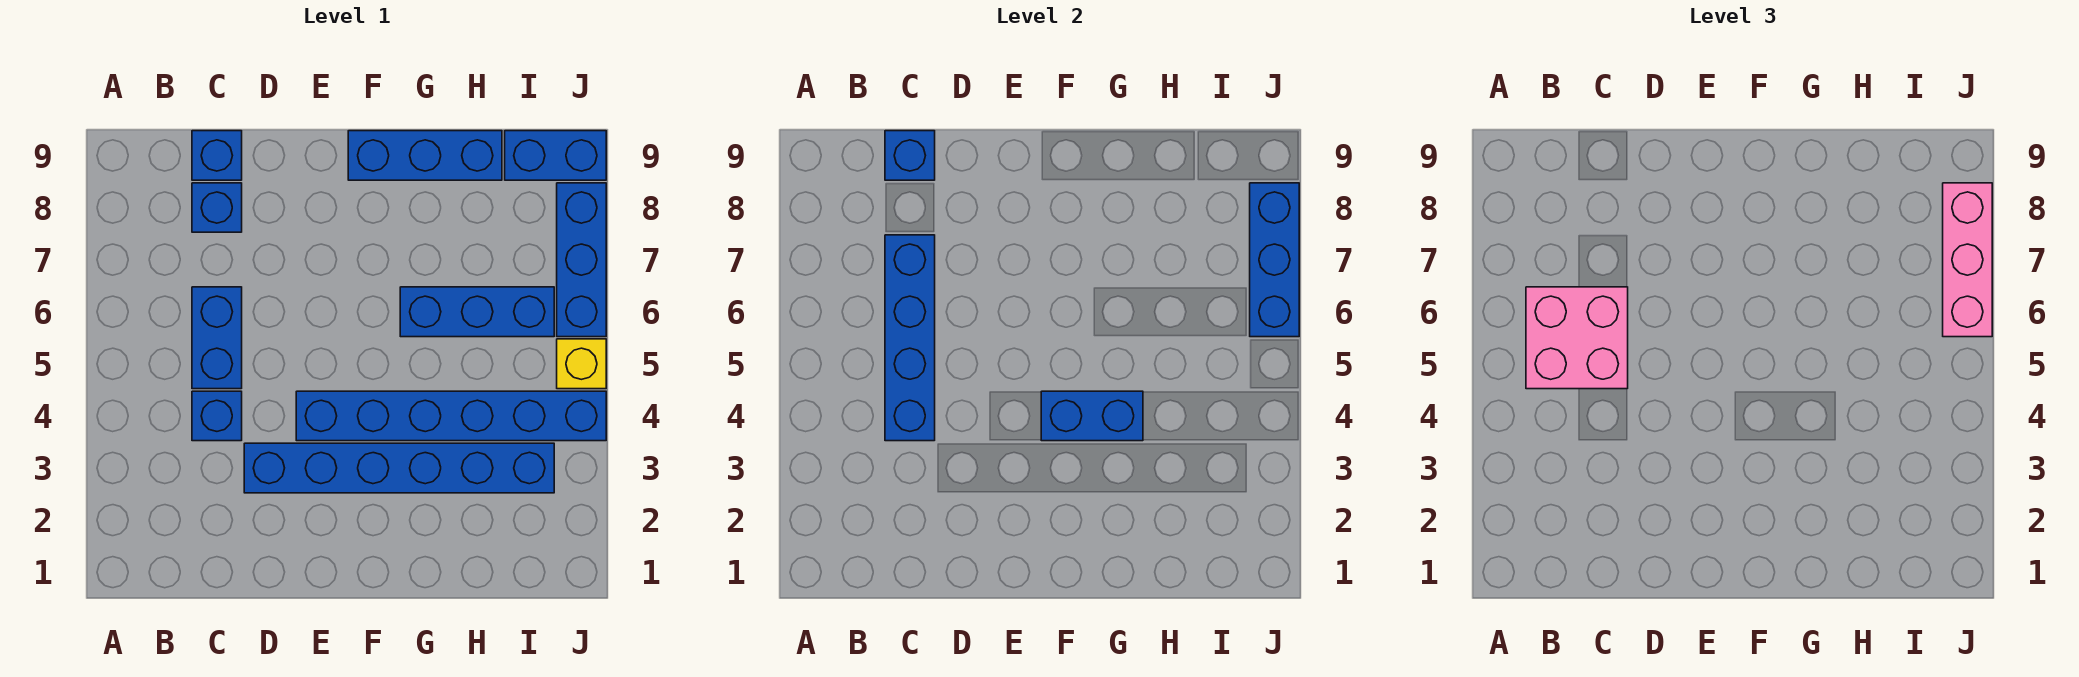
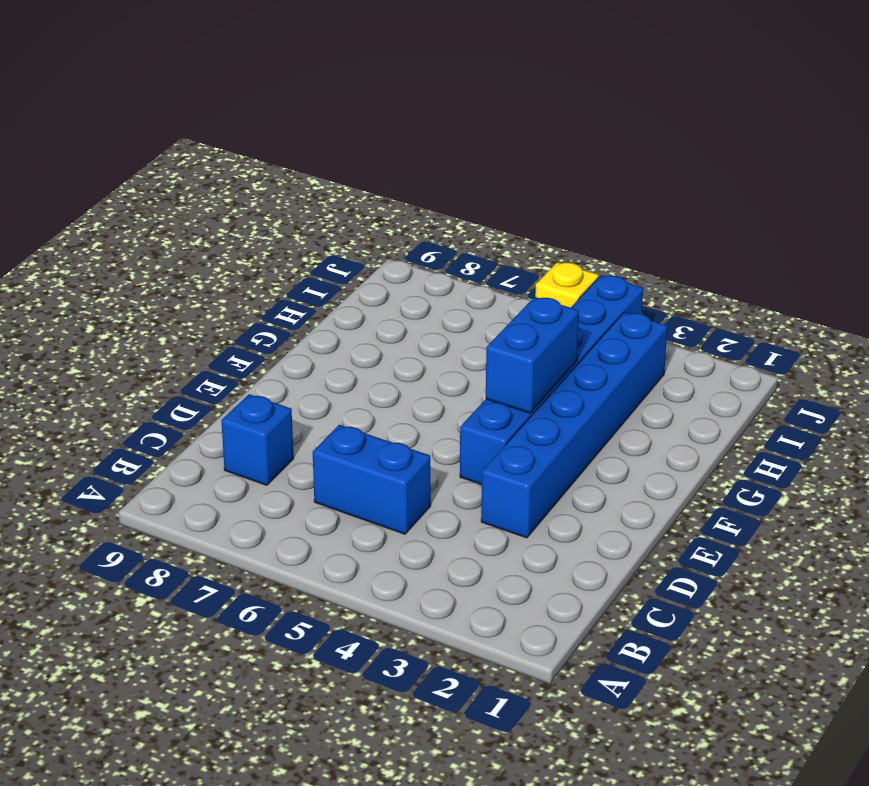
none -> blue 1x1 brick [192,391,242,441]
none -> blue 1x1 brick [192,131,242,180]
none -> blue 1x3 brick [348,131,502,180]

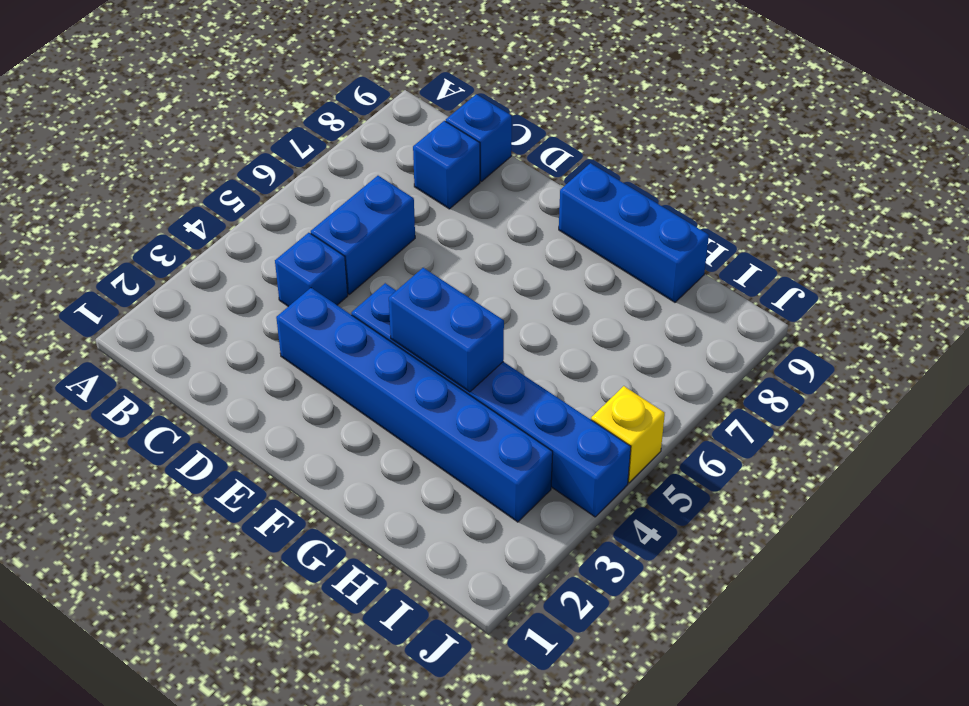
none -> blue 1x3 brick [400,287,554,337]
none -> blue 1x2 brick [505,131,606,180]
none -> blue 1x3 brick [557,183,606,337]

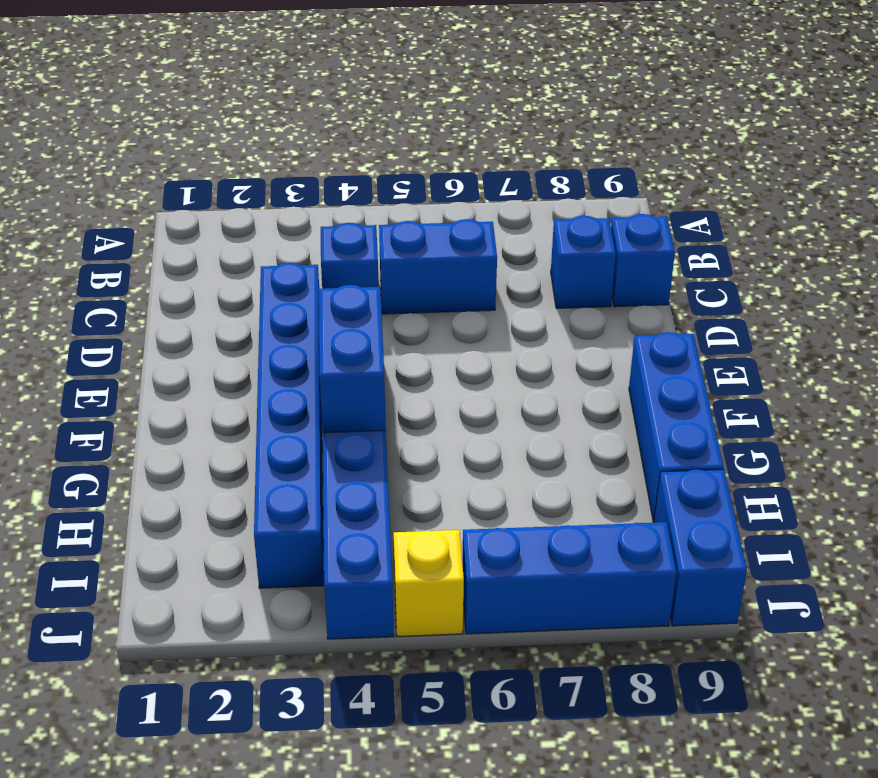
none -> blue 1x3 brick [400,287,554,337]
none -> blue 1x4 brick [885,235,935,441]
none -> blue 1x1 brick [885,131,935,180]

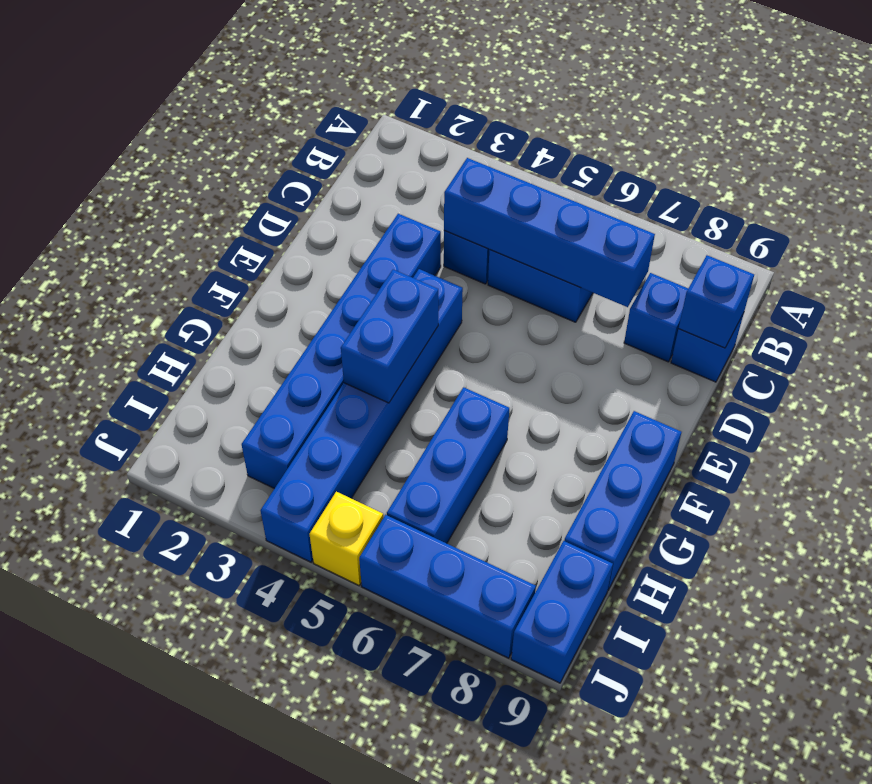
none -> blue 1x3 brick [1250,183,1299,337]
none -> pink 2x2 brick [1526,287,1628,389]
none -> pink 1x3 brick [1943,183,1992,337]

